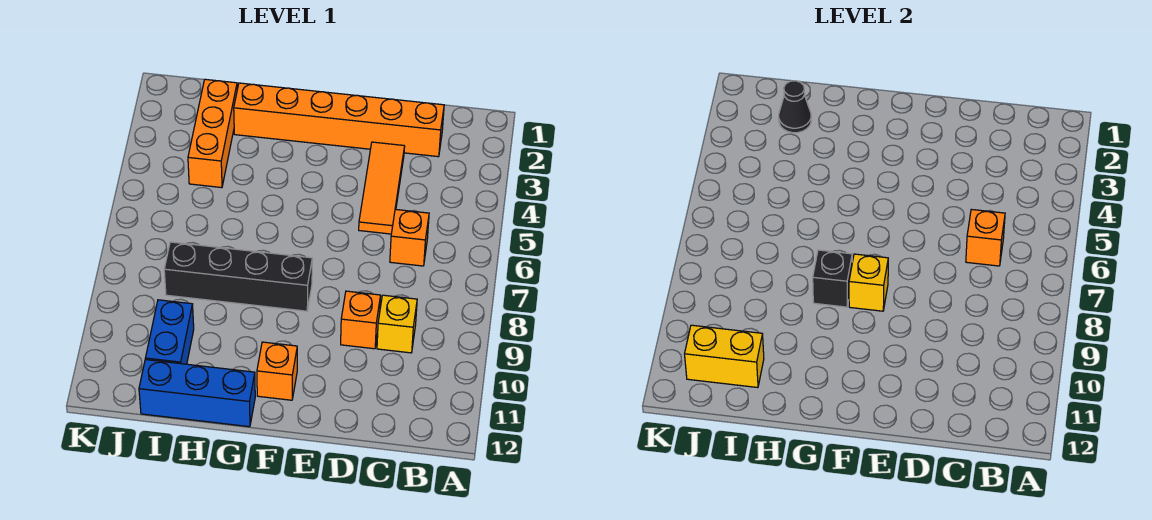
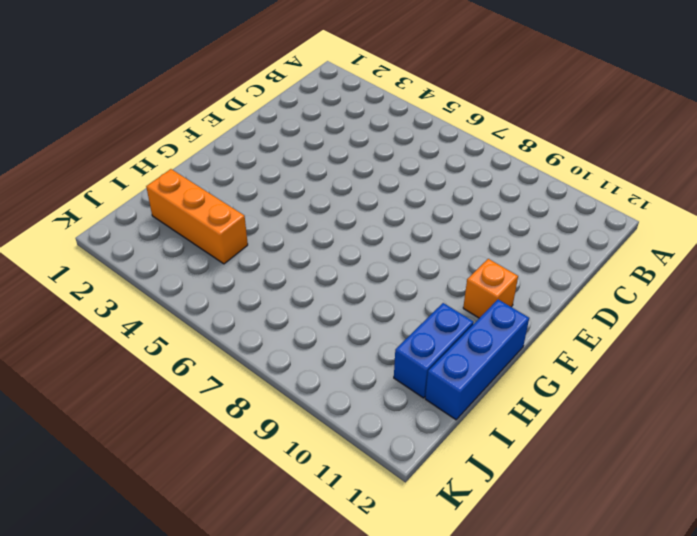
blue 1x2 brick [394,303,474,398] -> blue 1x2 brick turned to [145,300,194,364]
none -> orange 1x6 brick [234,83,444,157]
none -> orange 1x1 brick [390,209,429,266]
none -> yellow 1x1 brick [377,295,417,353]

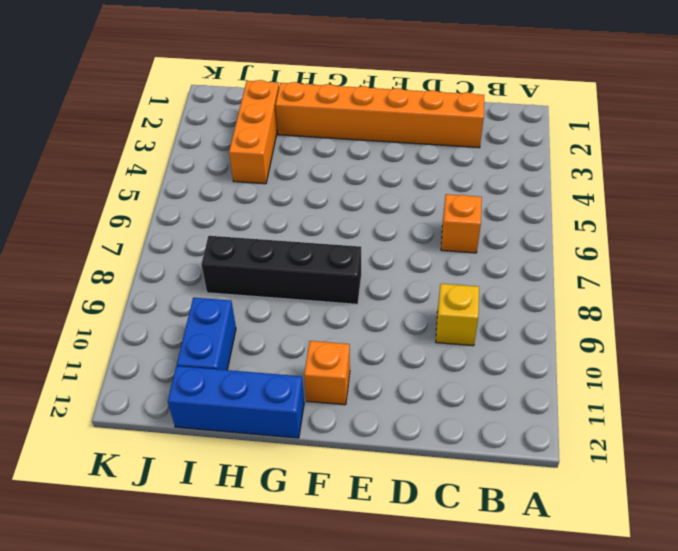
none -> orange 1x3 tile [359,142,405,234]
none -> orange 1x1 brick [341,291,381,349]
none -> orange 1x1 brick [966,209,1005,266]

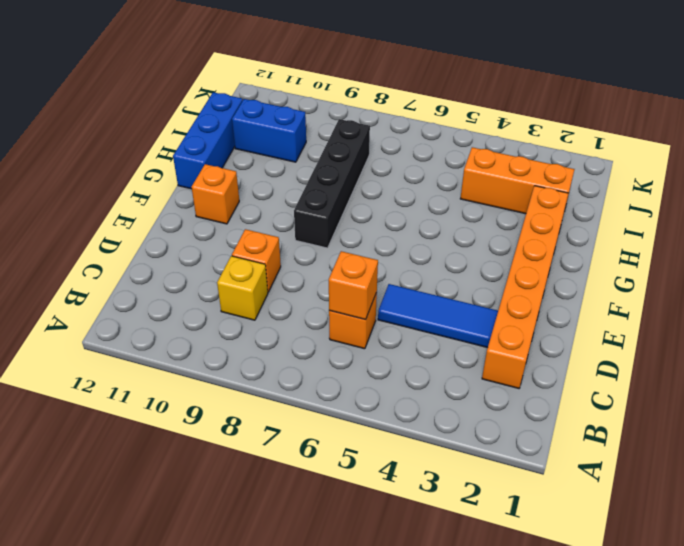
blue 1x3 tile [378,284,498,348] -> orange 1x3 tile [359,142,405,234]
none -> yellow 1x1 brick [849,254,888,311]
none -> black 1x1 brick [813,250,852,307]
none -> black 1x1 cone [779,81,811,133]

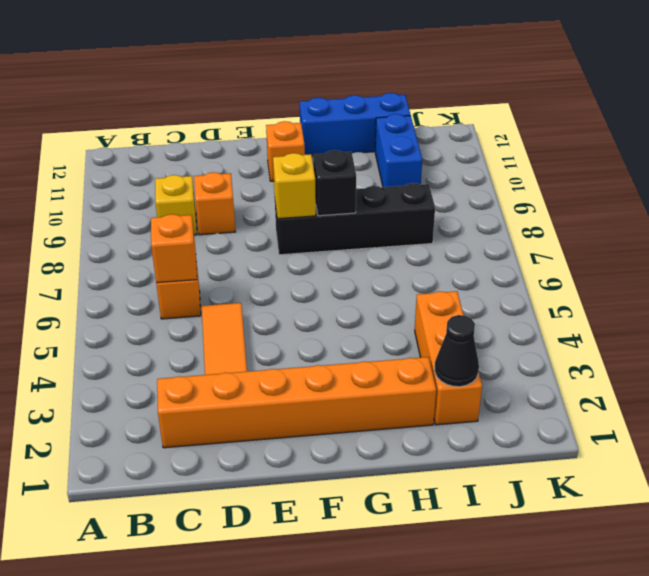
none -> yellow 1x2 brick [685,325,764,388]

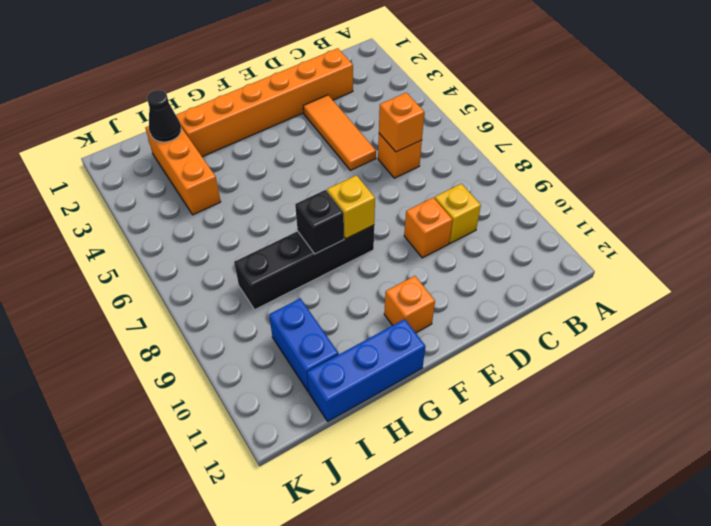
none -> yellow 1x2 brick [685,325,764,388]

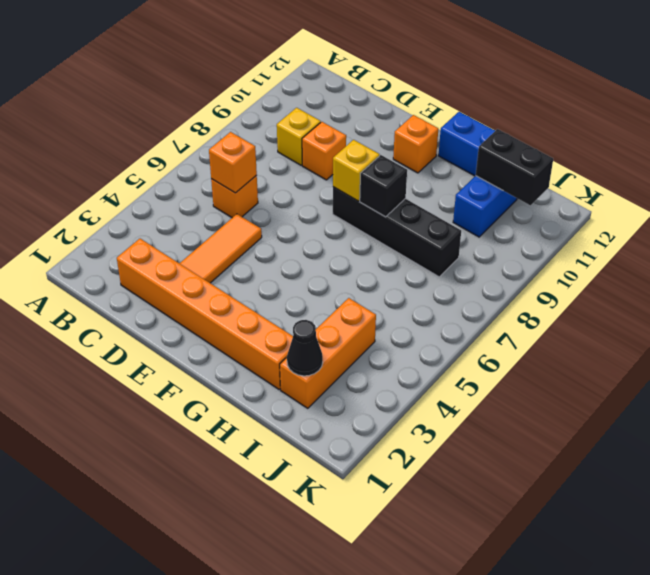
black 1x2 brick [476,129,553,205] -> yellow 1x2 brick [685,325,764,388]

